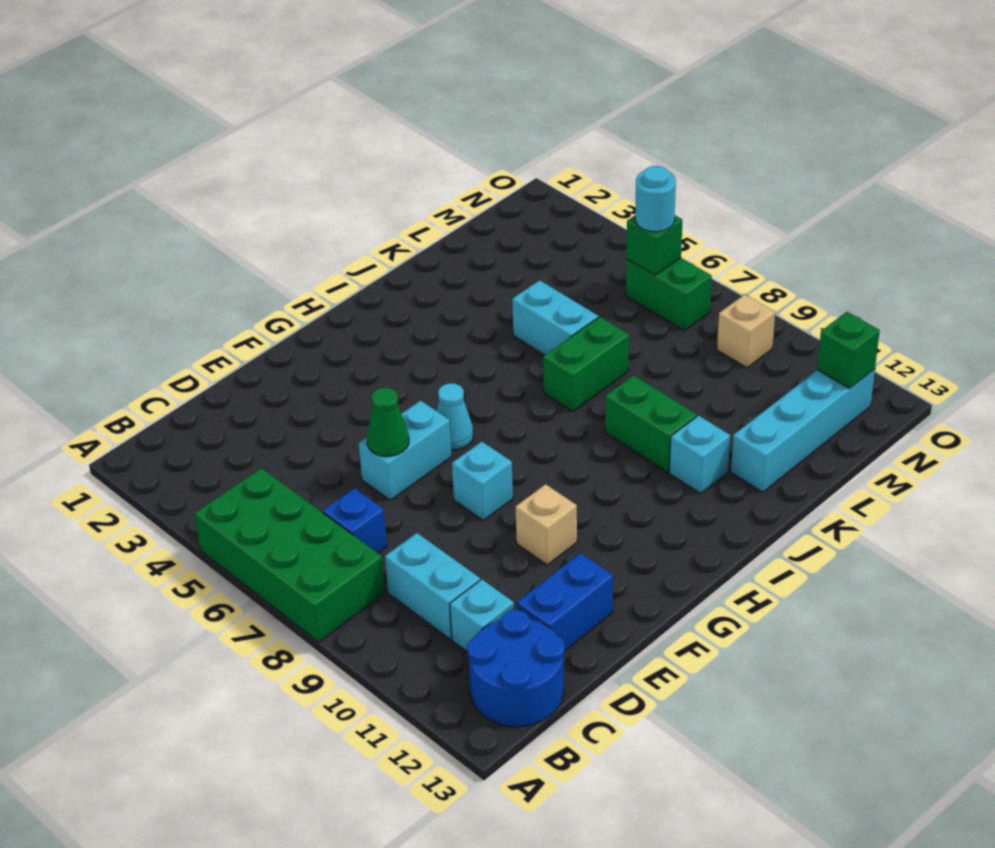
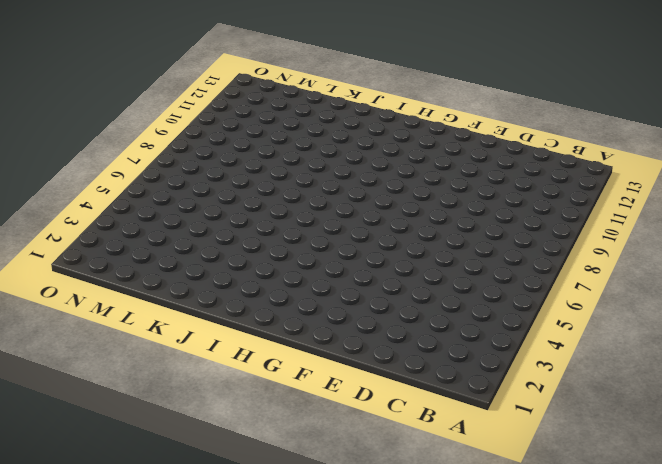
none -> green 2x4 brick [194,468,385,642]
none -> blue 2x2 round brick [467,610,565,727]
none -> blue 1x1 brick [323,488,387,553]

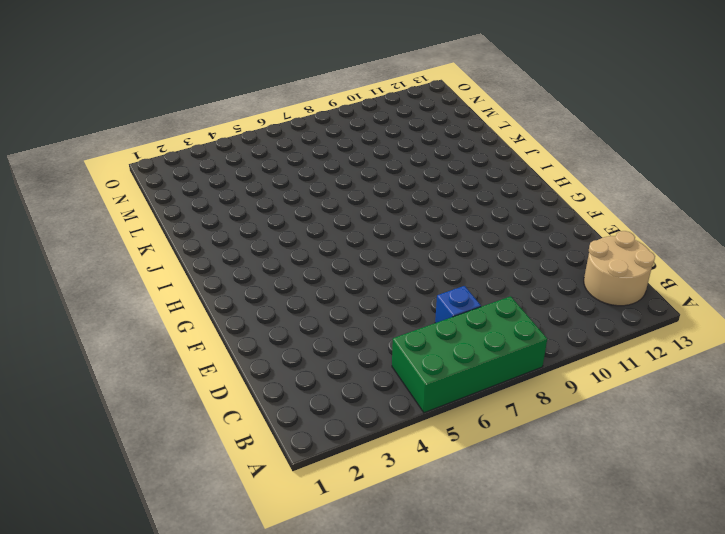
tan 2x2 round brick [584,231,655,306] -> blue 2x2 round brick [467,610,565,727]
none -> cyan 1x2 brick [385,533,480,639]
none -> cyan 1x1 brick [450,579,514,651]
none -> blue 1x2 brick [517,553,613,650]

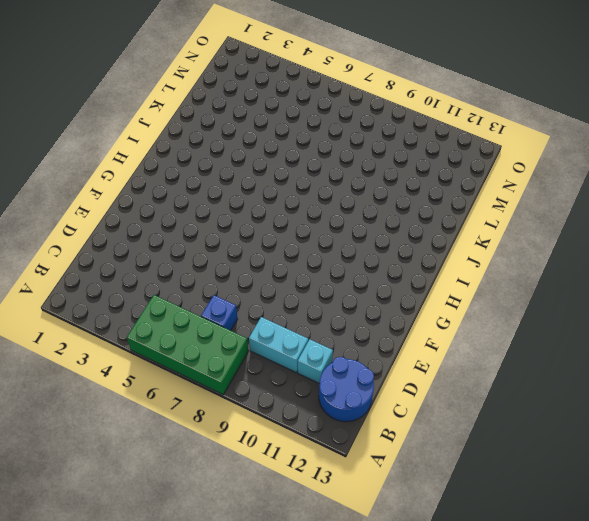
none -> blue 1x2 brick [517,553,613,650]
none -> cyan 1x2 brick [359,401,451,500]
none -> cyan 1x1 brick [452,442,513,520]

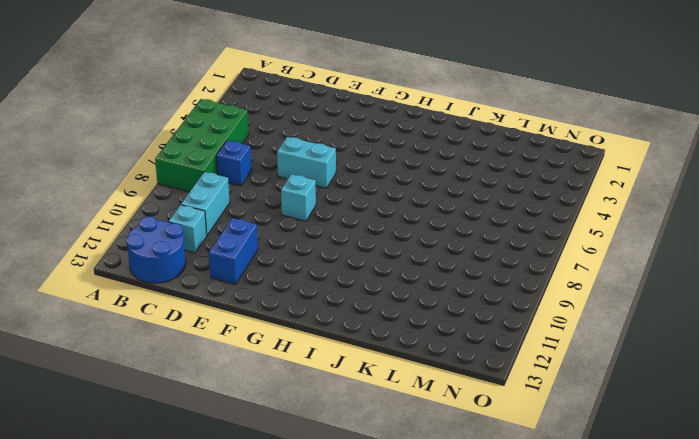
blue 1x2 brick [209,218,258,285] -> blue 1x2 brick turned to [517,553,613,650]
none -> tan 1x1 brick [516,484,577,565]
none -> cyan 1x1 cone [437,383,473,450]
none -> green 1x2 brick [543,317,629,411]

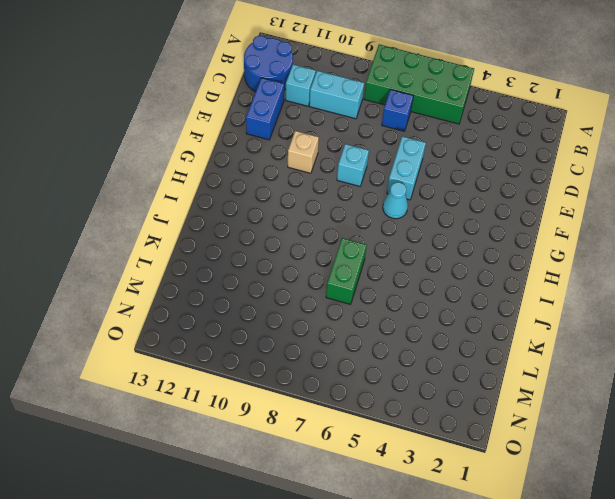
none -> green 1x2 brick [605,375,697,472]
none -> cyan 1x1 brick [669,416,730,493]
none -> cyan 1x2 brick [512,280,598,355]

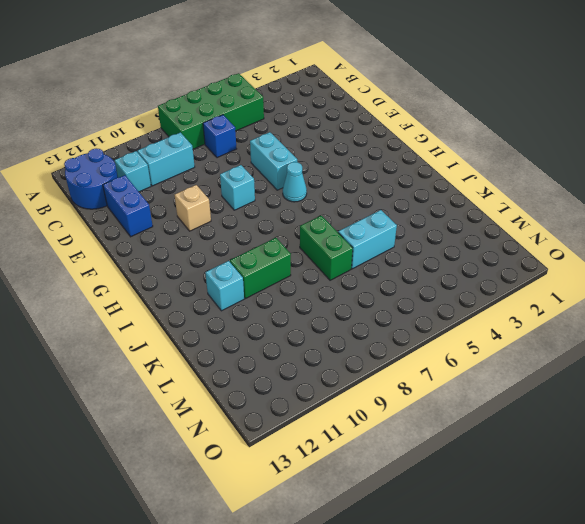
none -> cyan 1x4 brick [731,369,875,492]
none -> green 1x2 brick [626,258,712,331]
none -> tan 1x1 brick [717,294,775,368]

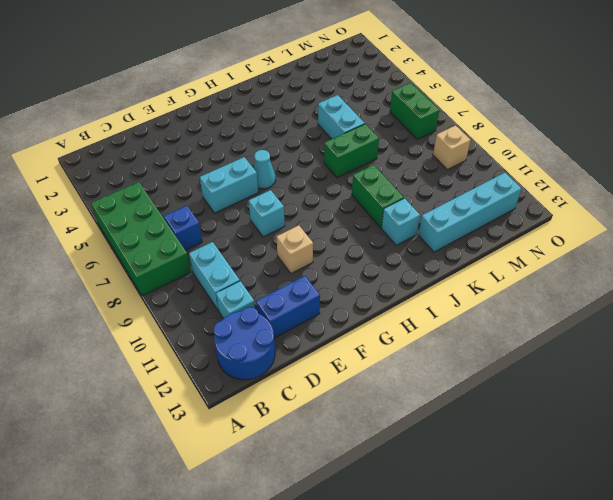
none -> green 1x1 cone [367,388,409,457]
none -> green 1x1 brick [626,215,682,275]
none -> green 1x1 brick [817,312,880,388]

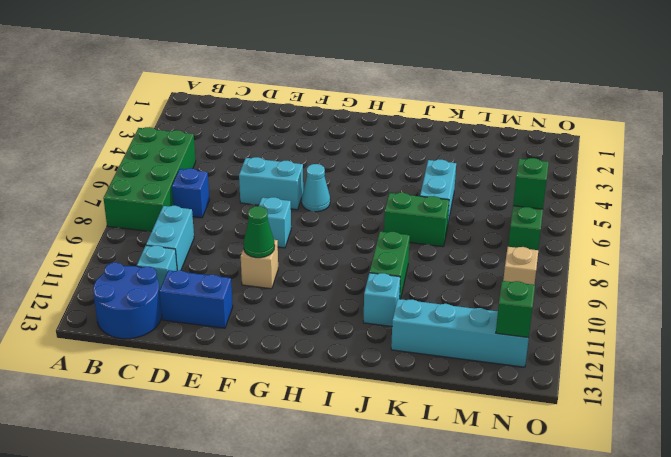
green 1x1 cone [244,206,275,258] -> green 1x1 cone moved to [367,388,409,457]
none -> cyan 1x1 round brick [635,166,676,232]

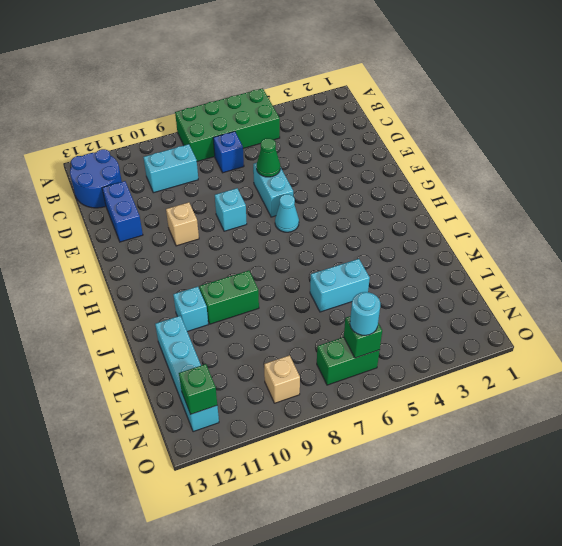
none -> cyan 1x1 brick [450,579,514,651]
none -> green 1x2 brick [543,317,629,411]

